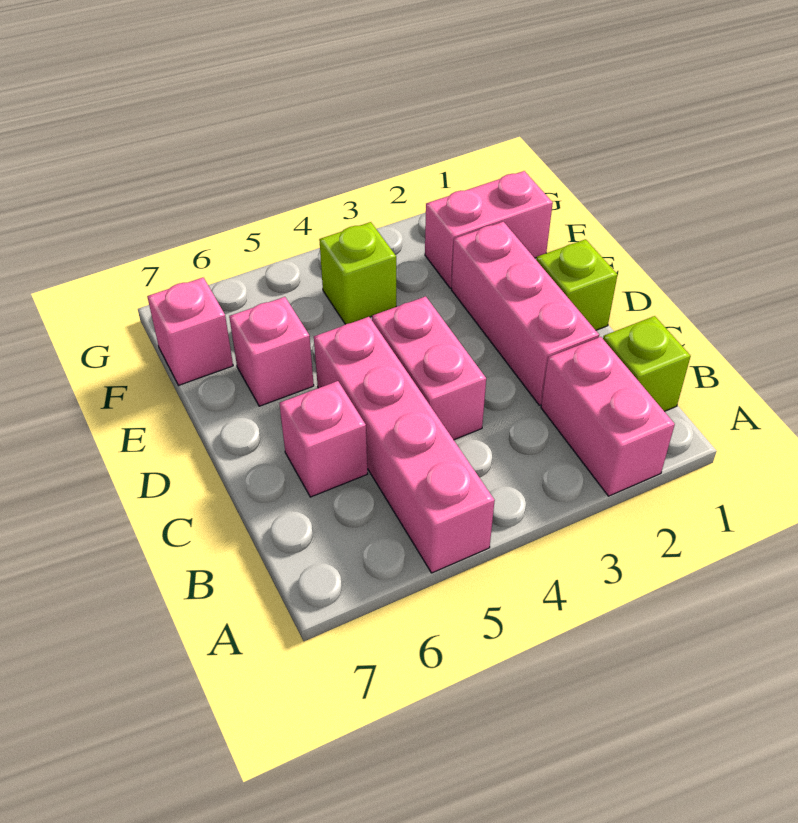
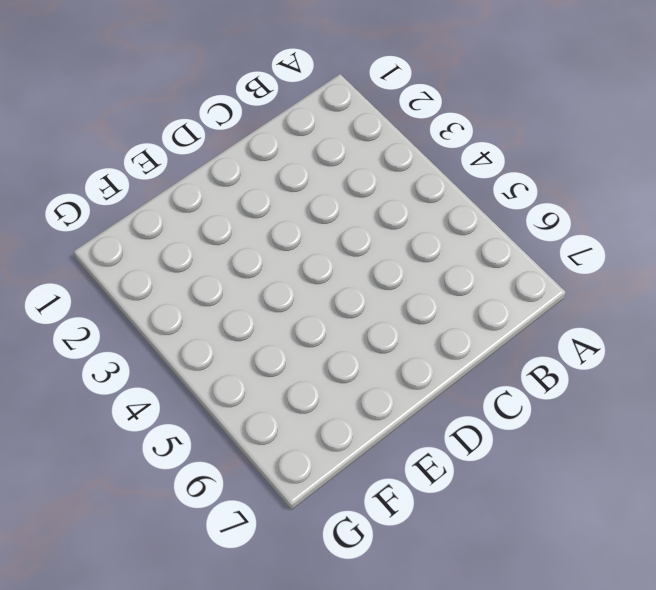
none -> pink 1x2 brick [541,337,675,496]
none -> pink 1x4 brick [314,317,495,573]

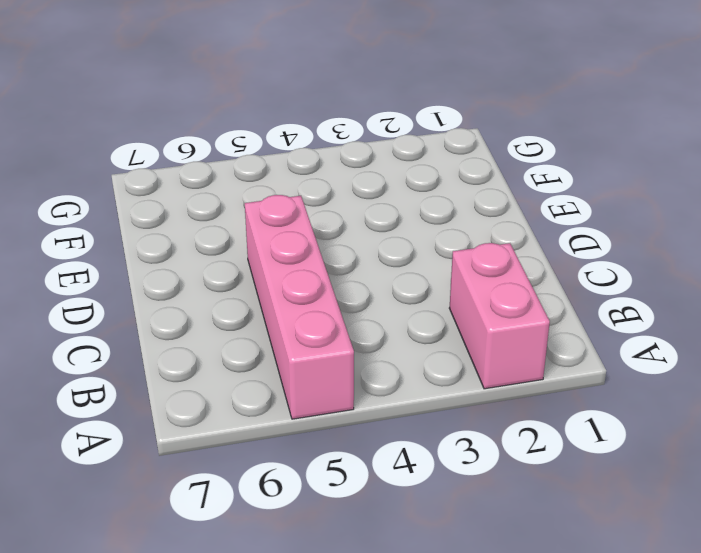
none -> lime 1x1 brick [603,316,691,411]
none -> pink 1x3 brick [451,222,599,405]

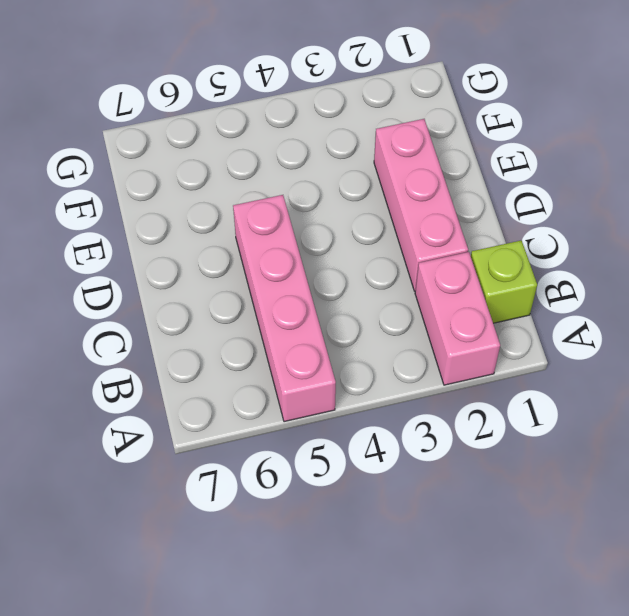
none -> pink 1x2 brick [372,296,486,440]
none -> pink 1x1 brick [279,381,367,497]

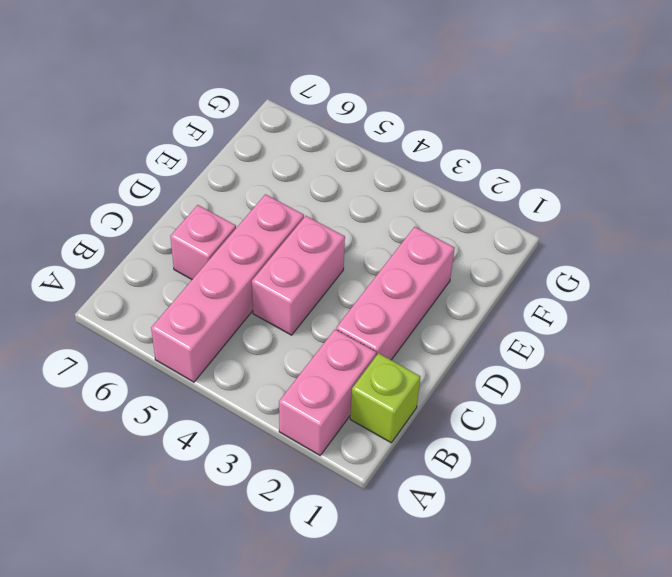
none -> lime 1x1 brick [536,239,617,330]
none -> pink 1x1 brick [229,297,314,406]

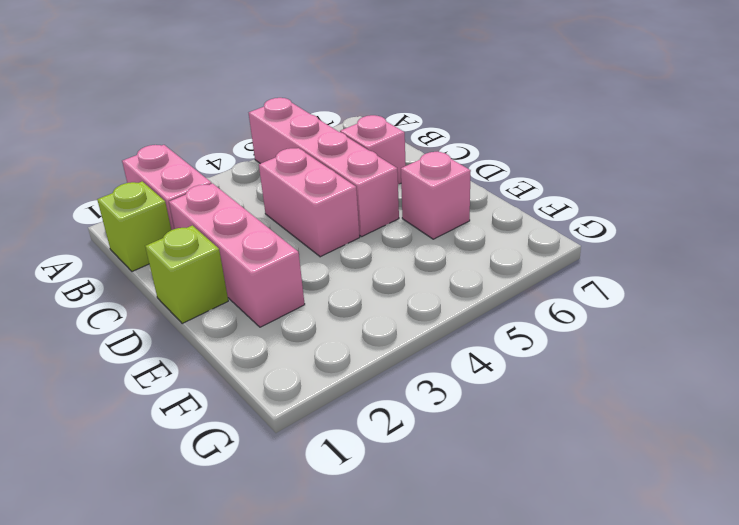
none -> pink 1x2 brick [425,171,553,288]
none -> lime 1x1 brick [319,222,396,324]

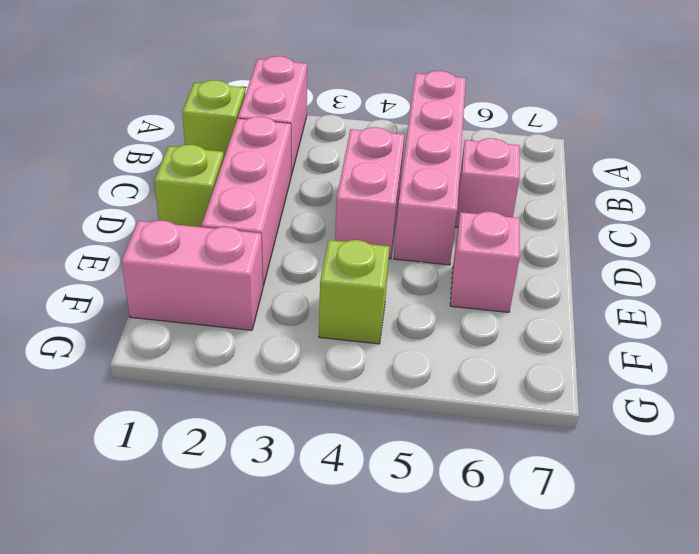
none -> pink 1x1 brick [147,278,233,385]

